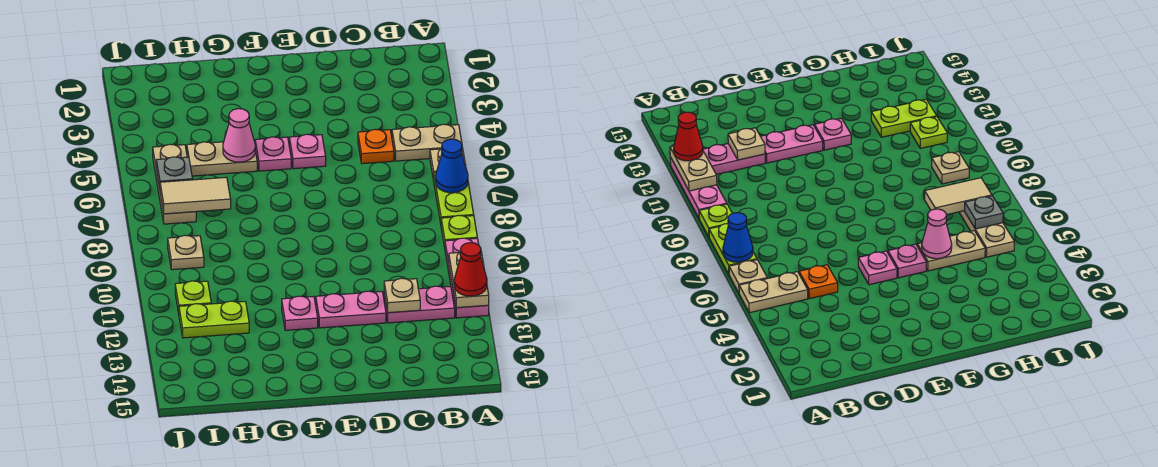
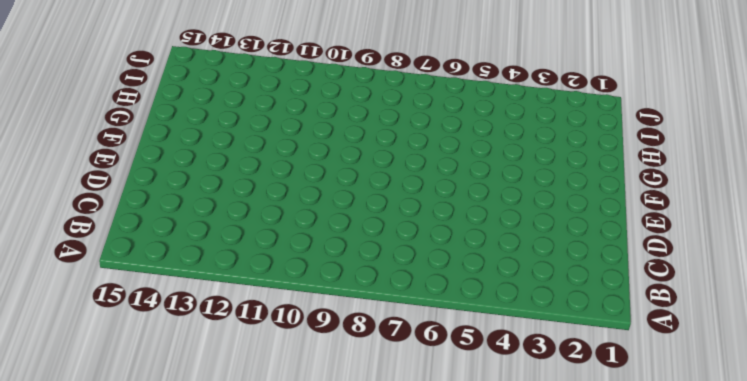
none -> tan 1x2 plate [392,124,462,161]
none -> tan 1x1 plate [430,147,466,180]
none -> lime 1x2 plate [434,172,474,223]

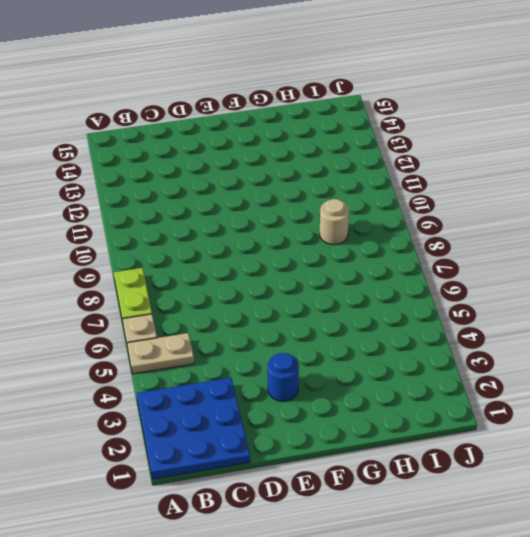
blue 3x3 plate [137,377,250,479] -> none
blue 1x1 round brick [268,353,299,401] -> none
tan 1x1 round brick [320,199,349,245] -> none
none -> lime 1x1 plate [441,215,477,247]
none -> pink 1x3 plate [445,238,489,318]
none -> pink 1x2 plate [384,286,455,323]

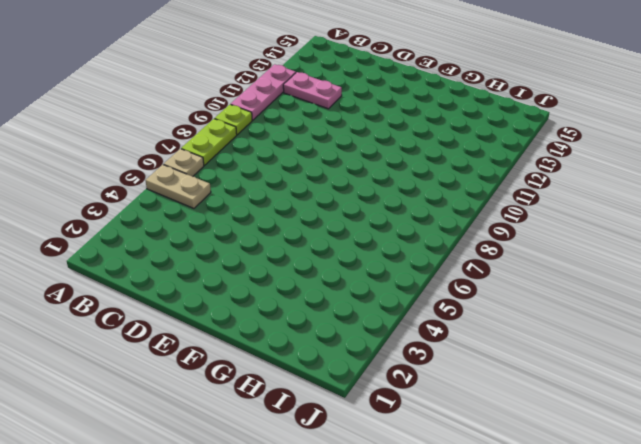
none -> orange 1x1 plate [358,129,394,164]
none -> pink 1x2 plate [316,291,386,328]
none -> pink 1x1 plate [289,134,326,169]

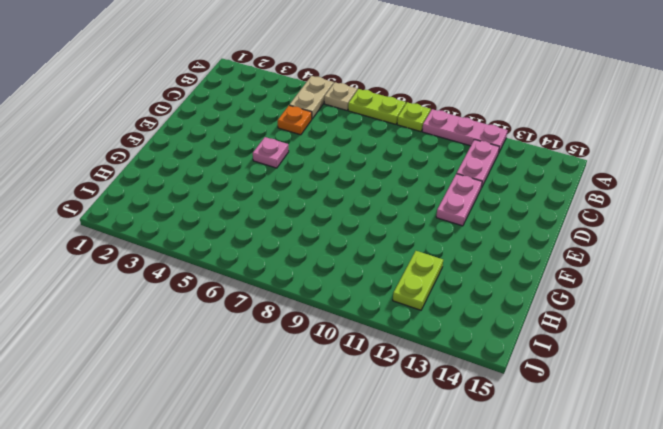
none -> pink 1x1 plate [255,137,291,171]
none -> pink 1x1 plate [282,296,318,330]
none -> tan 1x2 plate [187,142,257,176]

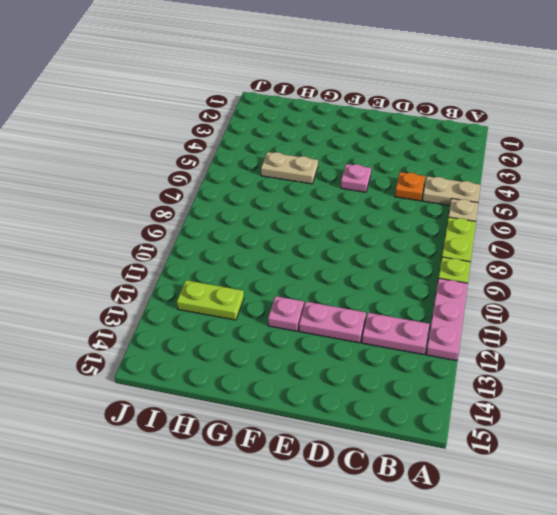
none -> pink 1x1 plate [255,137,291,171]
none -> tan 1x3 plate [153,144,196,224]
none -> tan 1x1 plate [168,235,204,270]

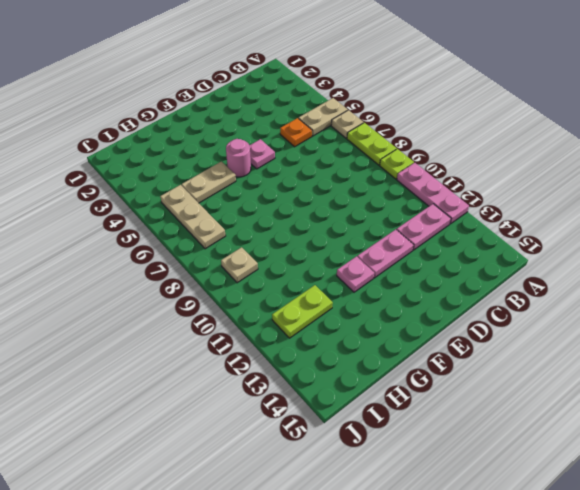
pink 1x1 round brick [226,139,251,177] -> pink 1x1 plate [255,137,291,171]
none -> lime 1x1 plate [175,281,211,313]
none -> blue 1x1 cone [436,139,468,193]
none -> tan 1x2 plate [449,252,489,308]

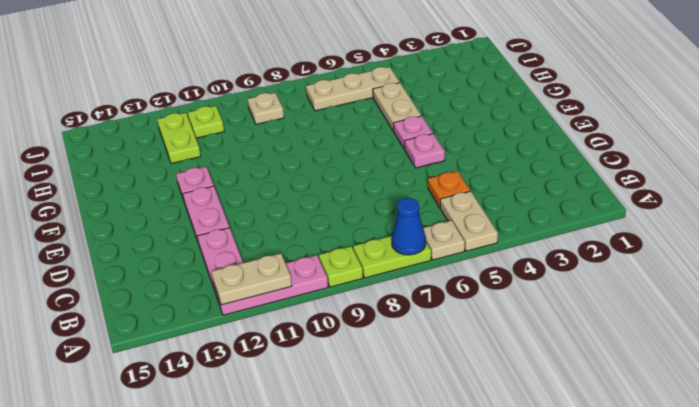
none -> tan 1x1 plate [384,278,420,313]
none -> pink 1x1 cone [223,109,255,162]
none -> tan 1x2 tile [160,177,231,214]

